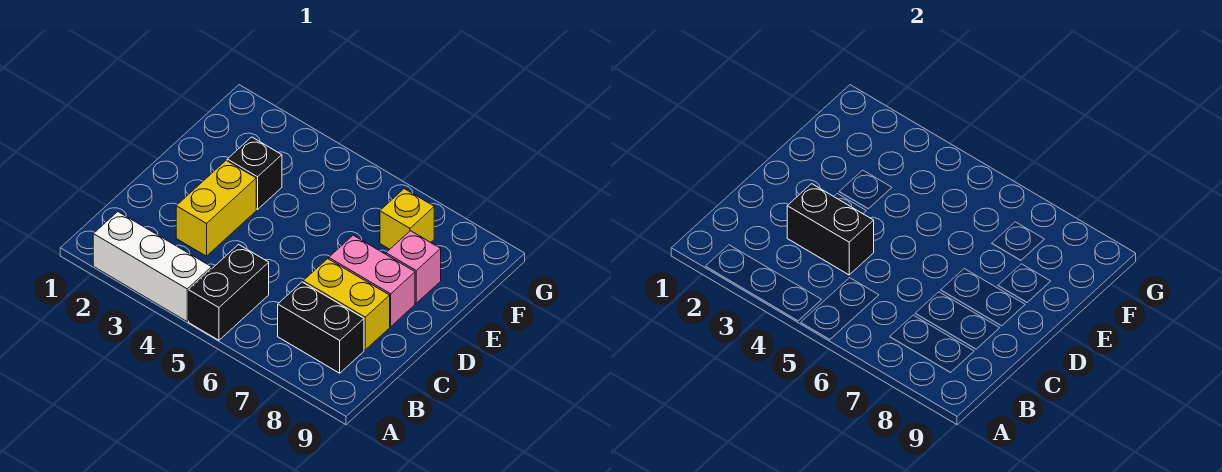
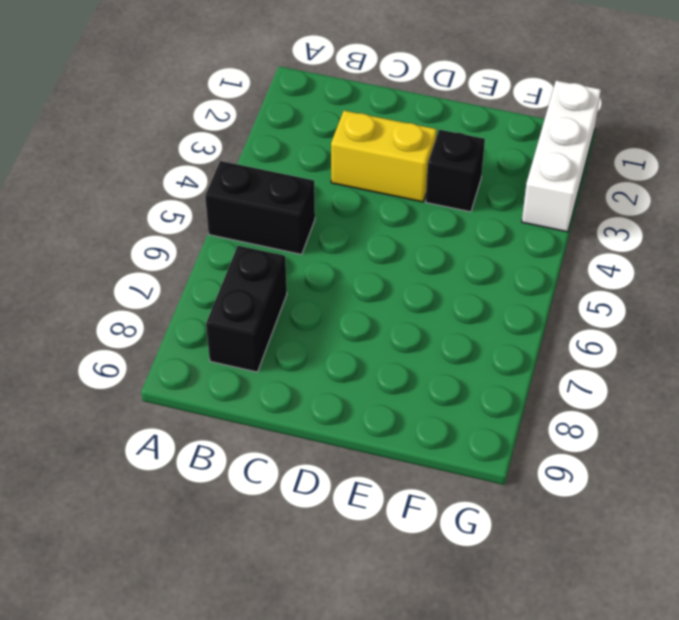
white 1x3 brick [522,81,601,232] -> white 1x3 brick moved to [93,212,212,321]
none -> yellow 1x2 brick [303,259,390,350]
none -> pink 1x2 brick [329,235,415,326]

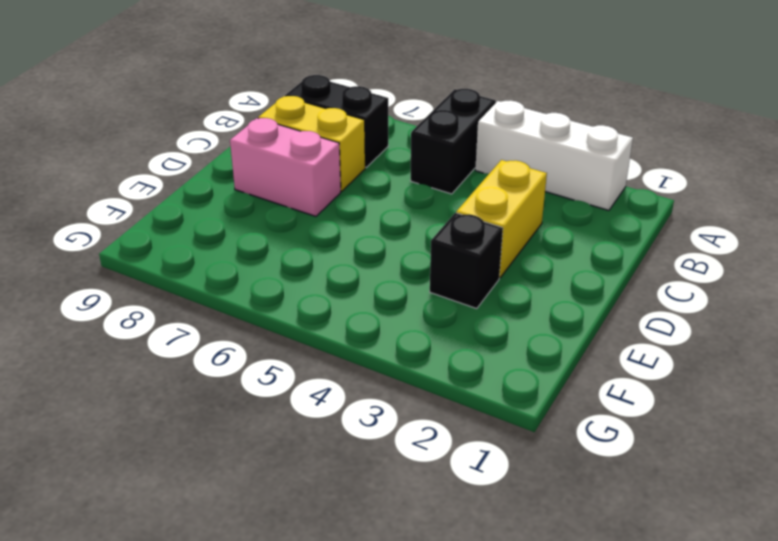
none -> pink 1x1 brick [386,231,441,303]
none -> yellow 1x1 brick [380,189,434,249]

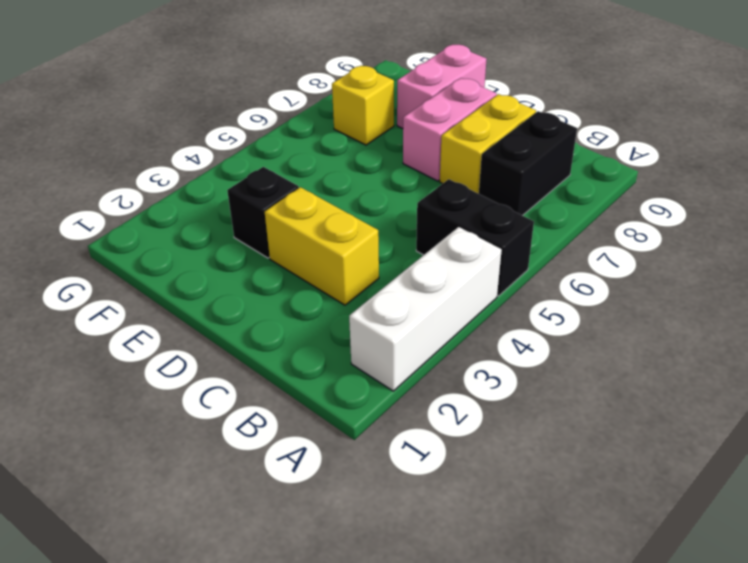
pink 1x2 brick [397,45,487,129] -> pink 1x1 brick [386,231,441,303]
none -> black 1x2 brick [787,184,874,275]

